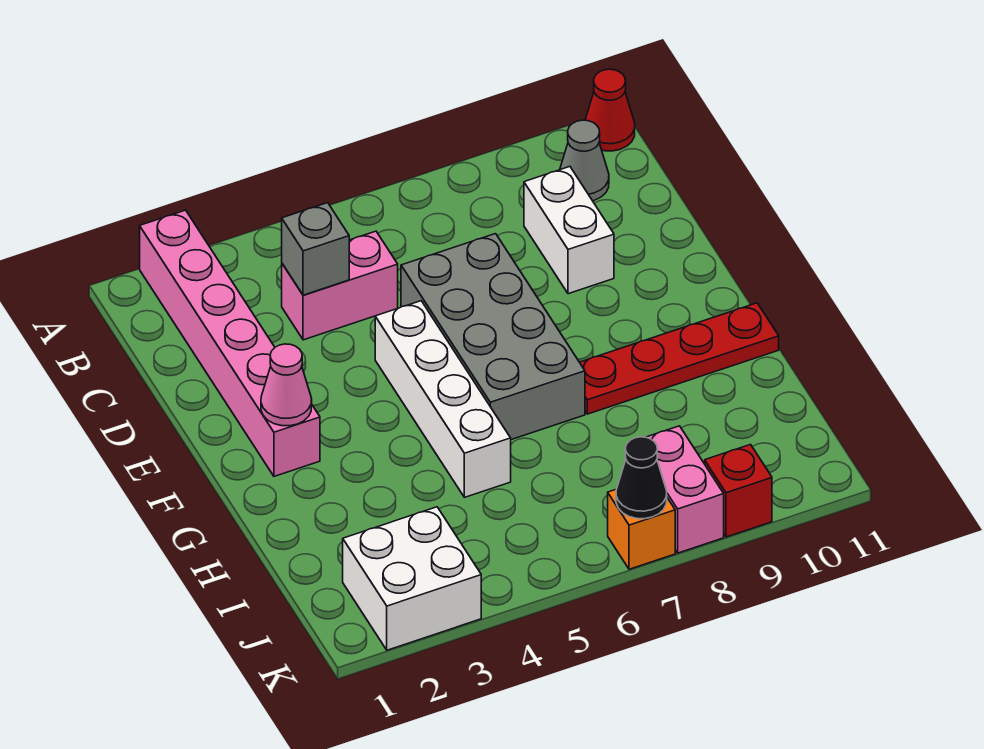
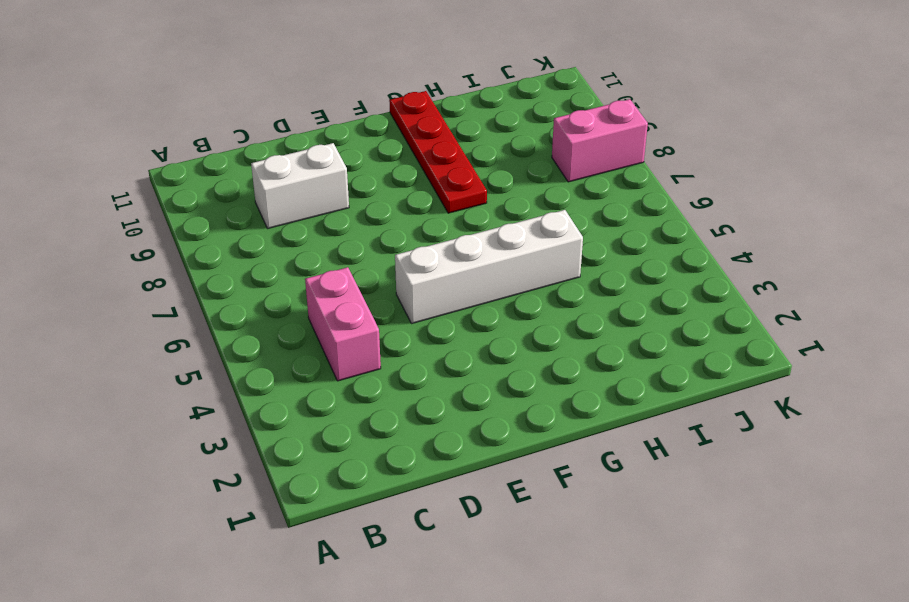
none -> pink 1x6 brick [140,210,320,476]
none -> red 1x1 cone [585,69,635,151]
none -> grey 1x1 cone [560,120,609,201]

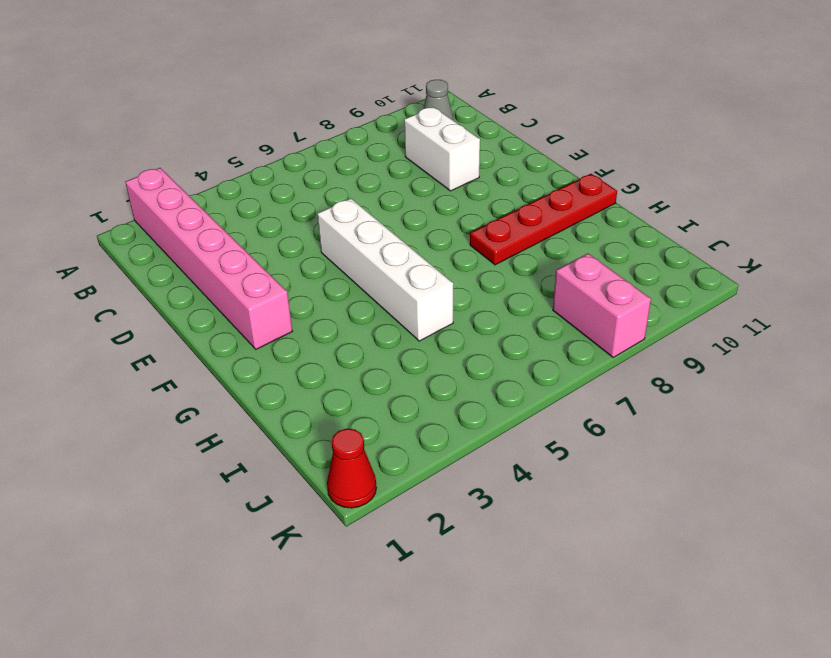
red 1x1 cone [327,429,377,508] -> red 1x1 cone moved to [585,69,635,151]
none -> pink 1x2 brick [282,231,398,340]
none -> grey 2x4 brick [401,234,585,440]
none -> white 2x2 brick [343,507,481,650]

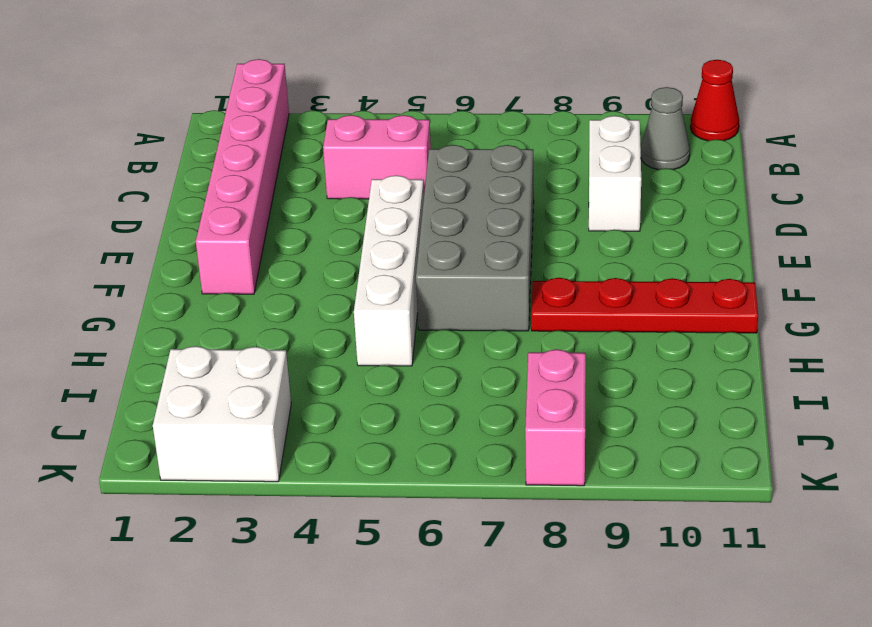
none -> orange 1x1 brick [608,490,675,569]
none -> red 1x1 brick [705,445,772,537]
none -> grey 1x1 brick [282,203,349,295]

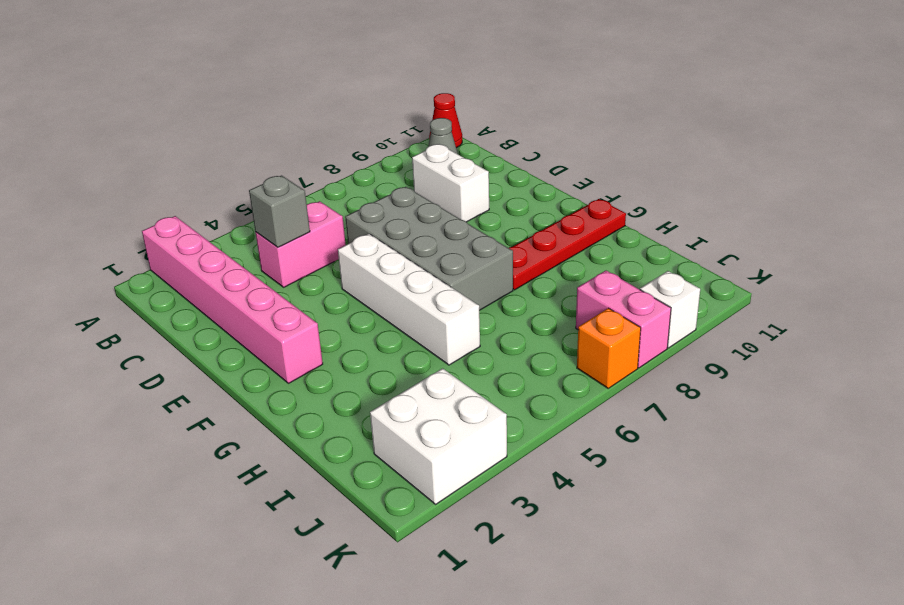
white 1x1 brick [640,271,700,348] -> red 1x1 brick [705,445,772,537]
none -> pink 1x1 cone [261,344,312,426]
none -> black 1x1 cone [616,437,667,519]

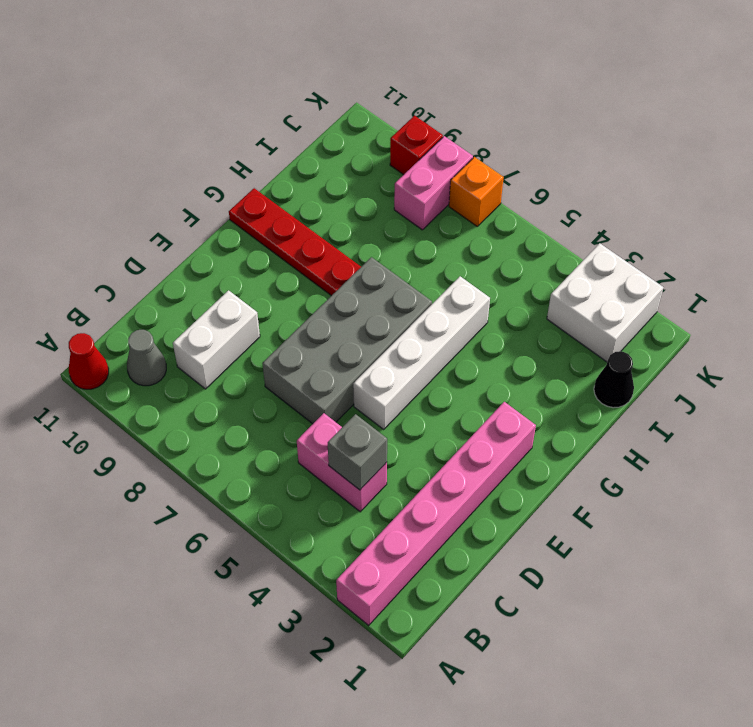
black 1x1 cone [594,351,634,408] -> black 1x1 cone moved to [616,437,667,519]
none -> pink 1x1 cone [261,344,312,426]

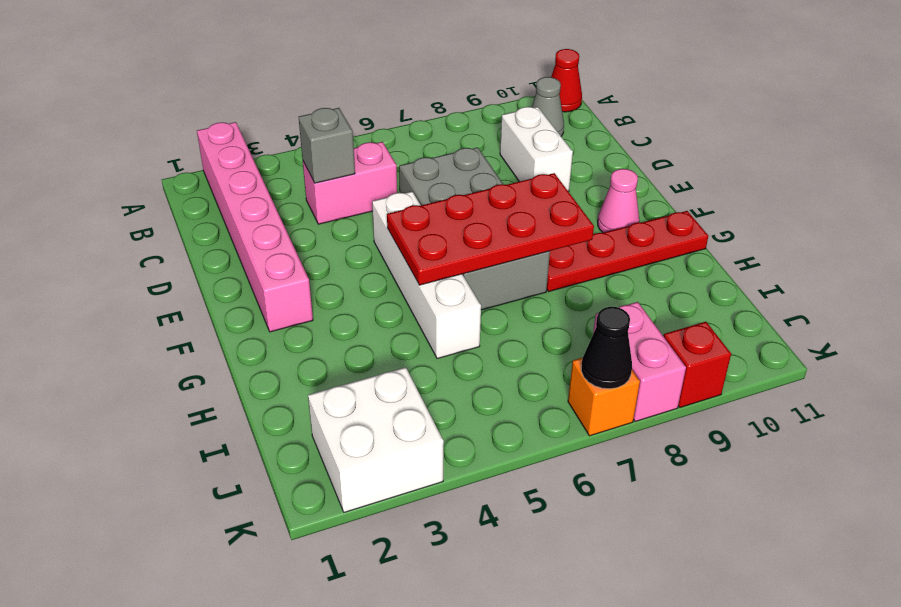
red 2x4 plate [387,173,594,285] -> none
pink 1x1 cone [598,169,639,233] -> pink 1x1 cone moved to [261,344,312,426]

